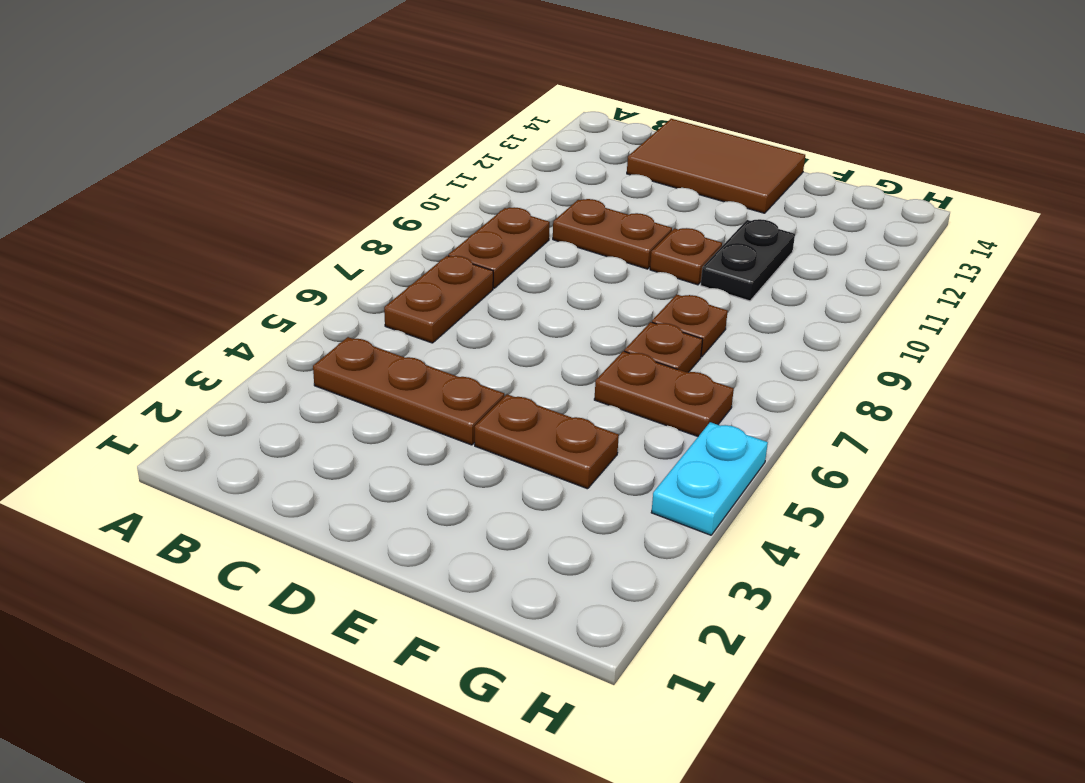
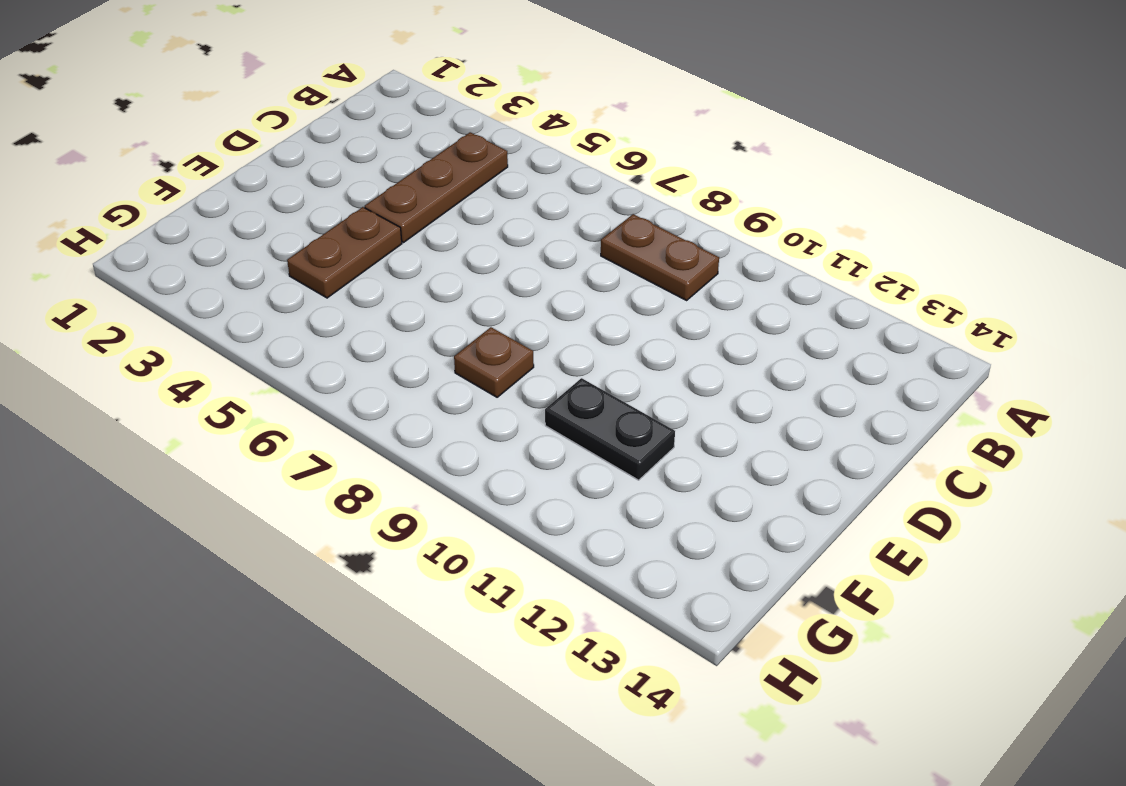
none -> brown 1x2 plate [384,256,493,343]
none -> brown 1x2 plate [553,199,672,269]
none -> brown 2x3 tile [627,119,805,213]

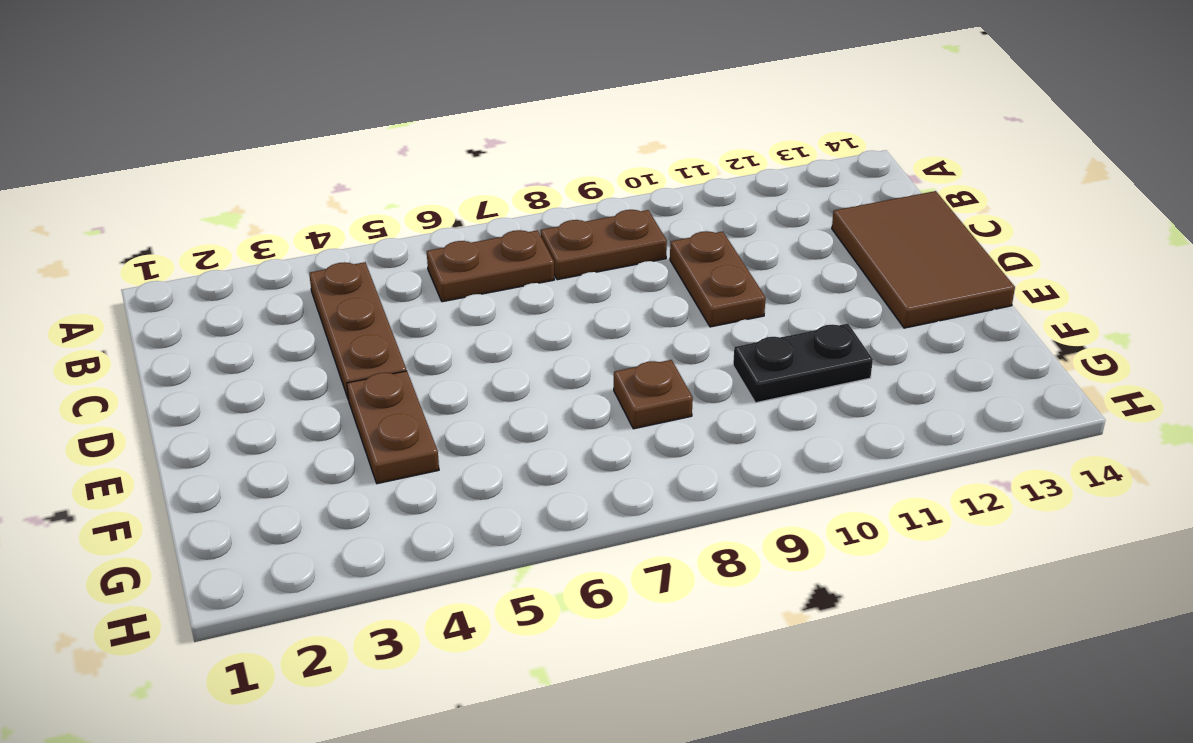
none -> brown 1x1 plate [650,228,722,285]
none -> brown 1x2 plate [594,351,734,436]
none -> brown 1x1 plate [624,322,703,372]

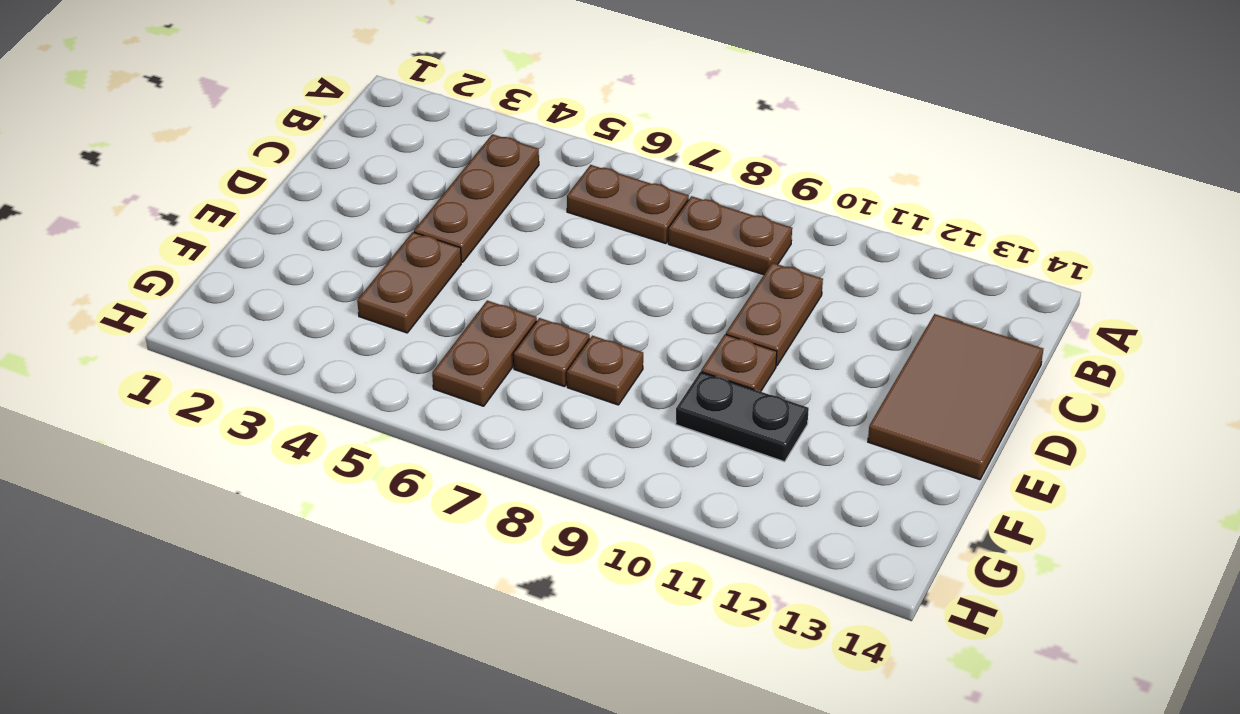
none -> cyan 1x2 plate [651,422,768,535]

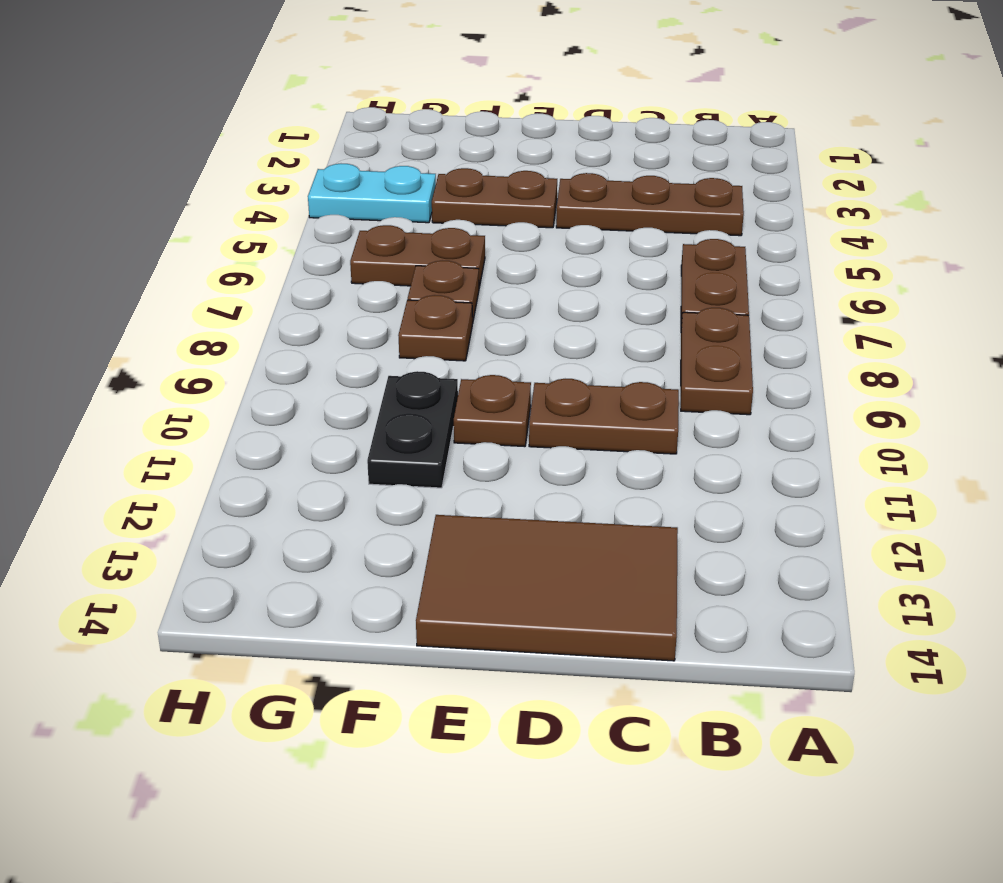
cyan 1x2 plate [308,164,436,223] -> cyan 1x2 plate turned to [651,422,768,535]

